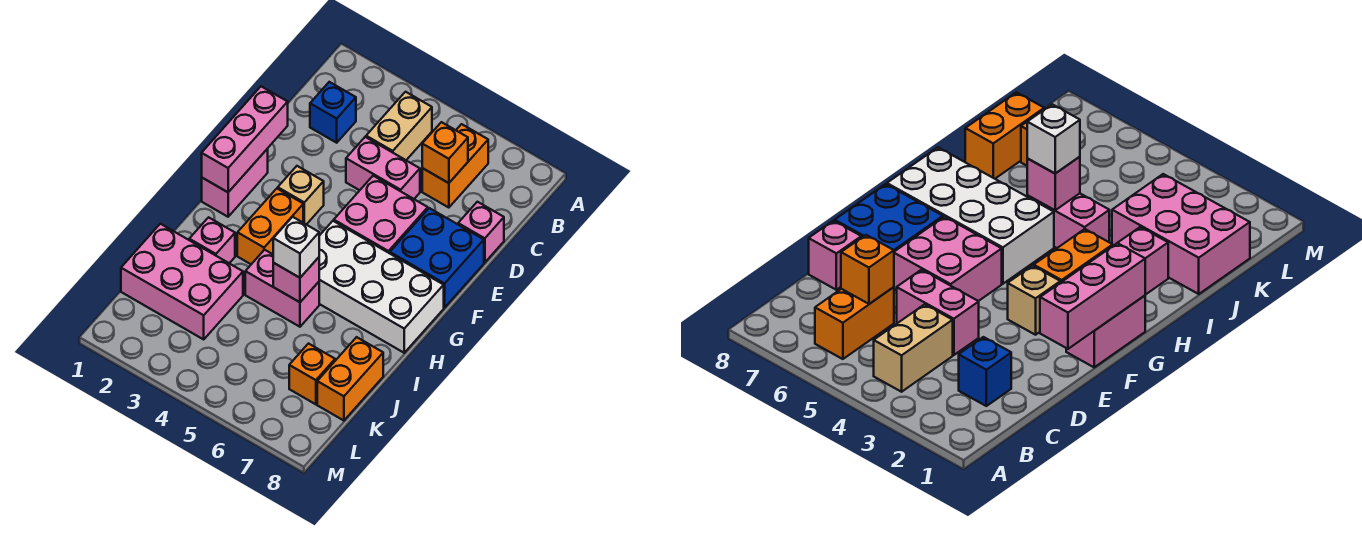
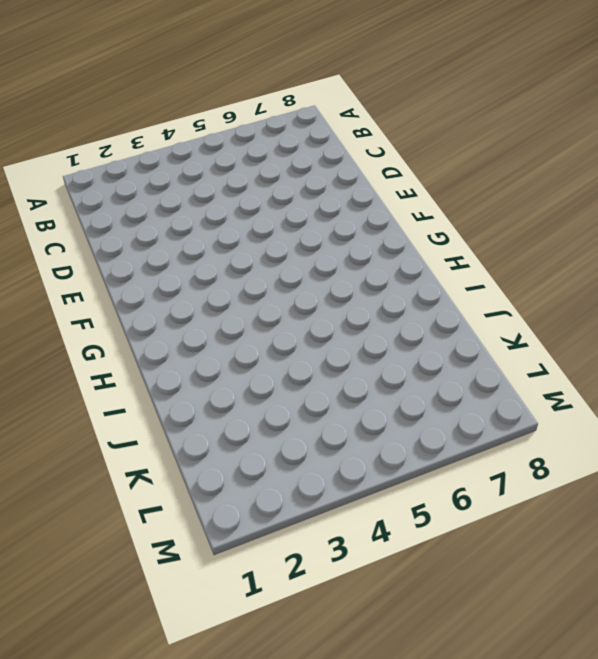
none -> tan 1x2 brick [366,92,432,160]
none -> orange 1x2 brick [422,124,488,208]
none -> blue 1x1 brick [310,82,356,143]

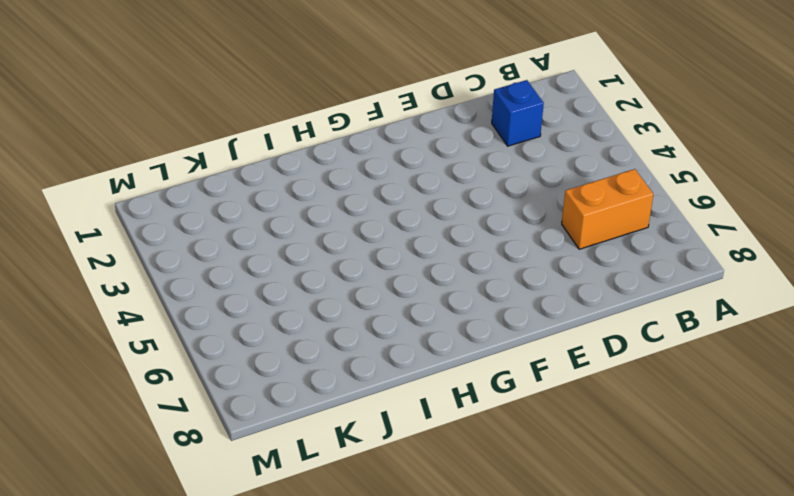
none -> tan 1x2 brick [366,92,432,160]
none -> pink 1x2 brick [346,137,420,199]
none -> pink 1x1 brick [458,202,504,263]

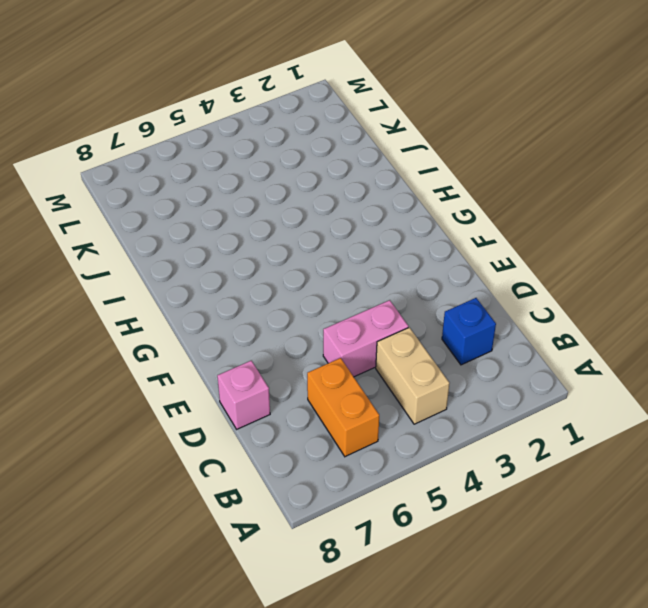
none -> pink 2x2 brick [334,176,428,253]
none -> blue 2x2 brick [390,208,484,308]
none -> pink 1x2 brick [202,149,268,217]

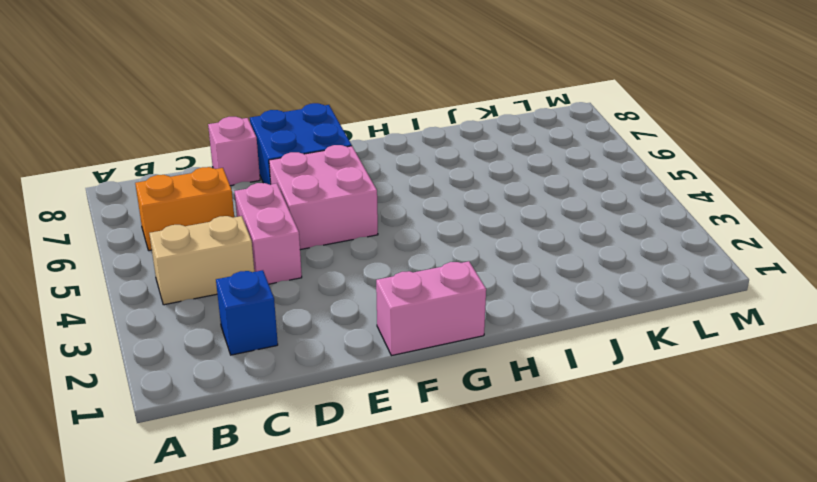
none -> tan 1x1 brick [278,166,324,225]
none -> orange 1x2 brick [237,189,303,264]
none -> white 2x4 brick [319,221,444,353]

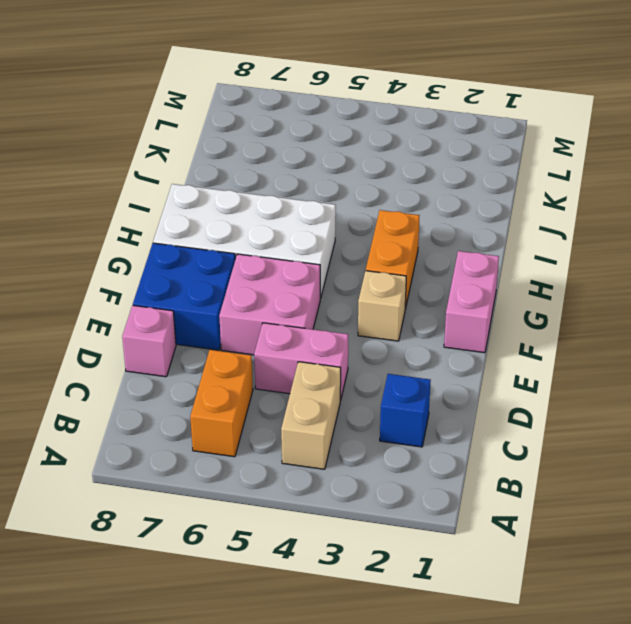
none -> pink 1x1 brick [189,217,235,263]
none -> pink 1x2 brick [245,250,319,327]
none -> pink 2x3 brick [121,224,243,339]

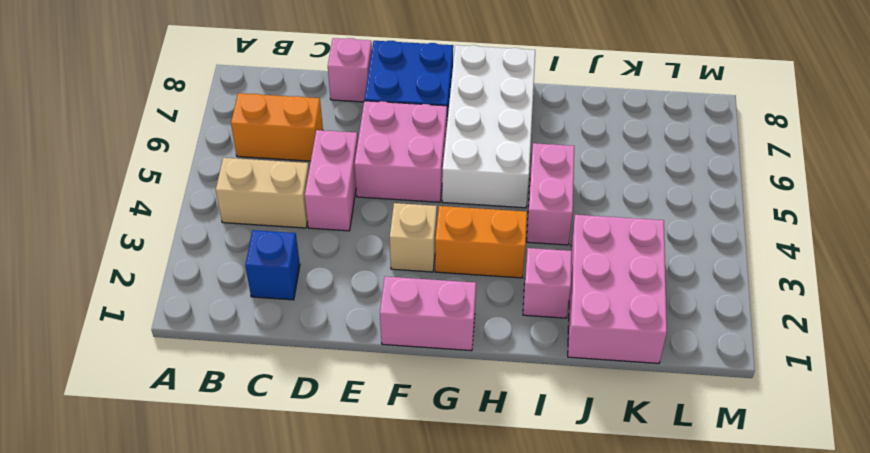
none -> orange 1x2 brick [317,337,383,421]
none -> orange 1x1 brick [289,344,335,404]
none -> orange 1x1 brick [422,122,468,183]

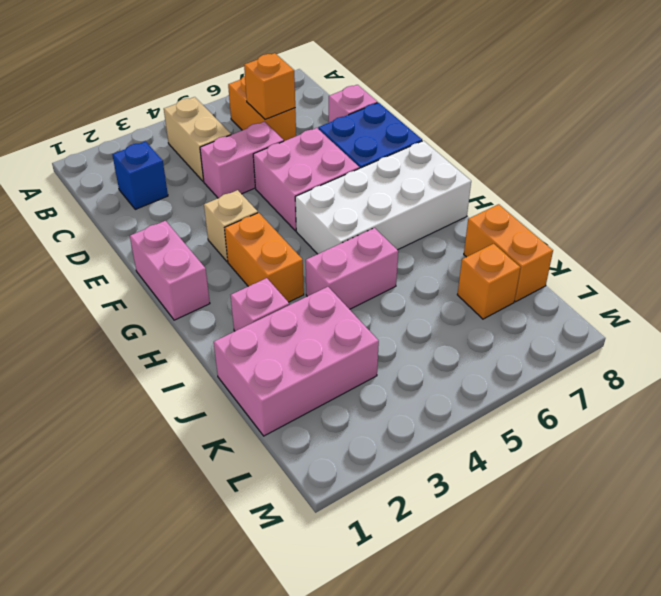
none -> pink 1x3 brick [202,86,288,192]
none -> pink 1x1 brick [273,257,319,302]
none -> white 1x1 brick [273,217,319,278]

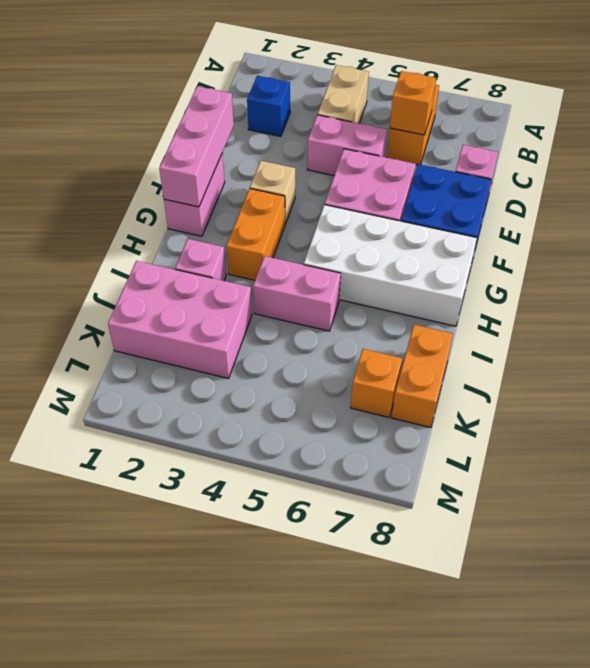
none -> pink 1x1 brick [273,257,319,302]
none -> white 1x1 brick [273,217,319,278]

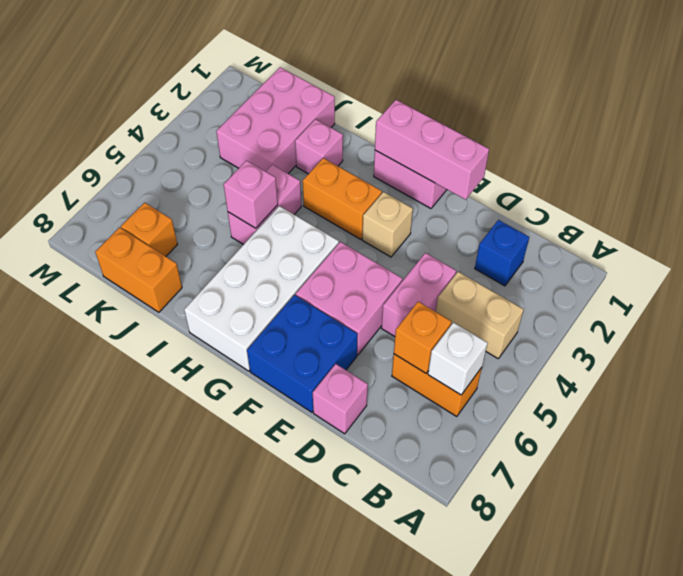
white 1x1 brick [428,322,488,395] -> white 1x1 brick moved to [273,217,319,278]

